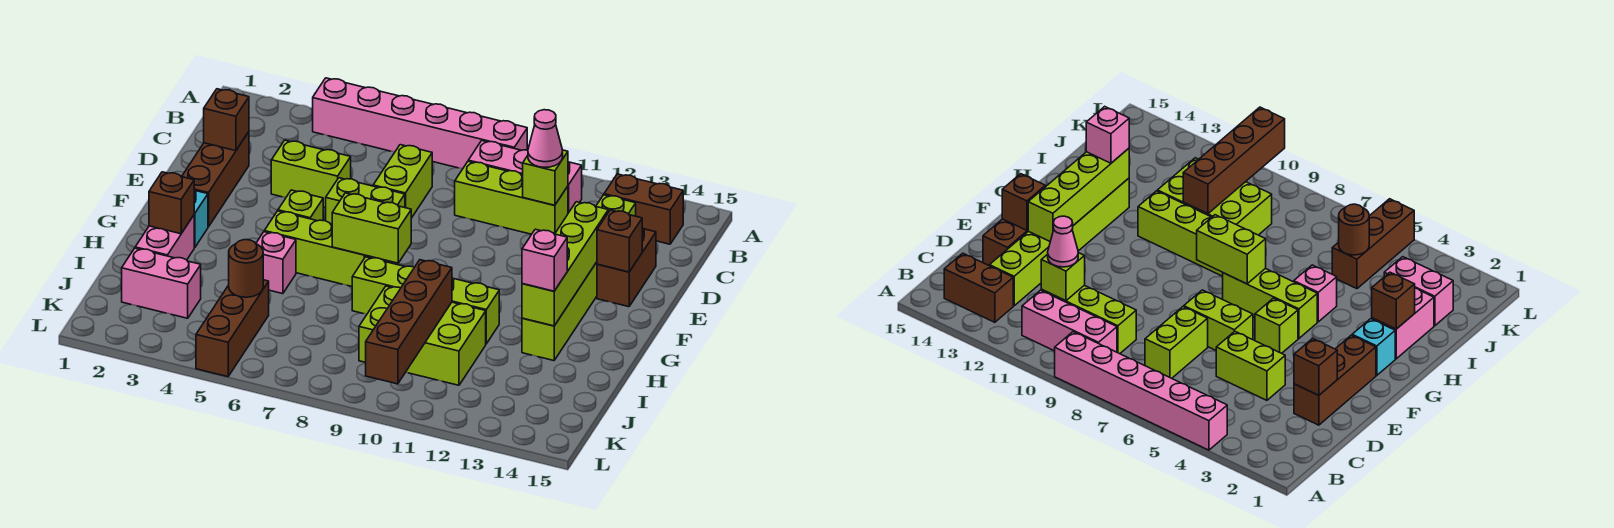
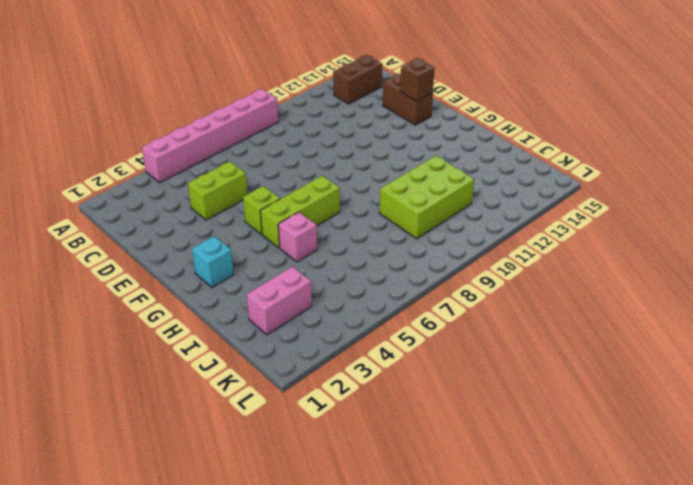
none -> pink 1x3 brick [468,141,582,213]
none -> lime 1x2 brick [373,145,432,218]
none -> lime 1x3 brick [455,161,568,234]

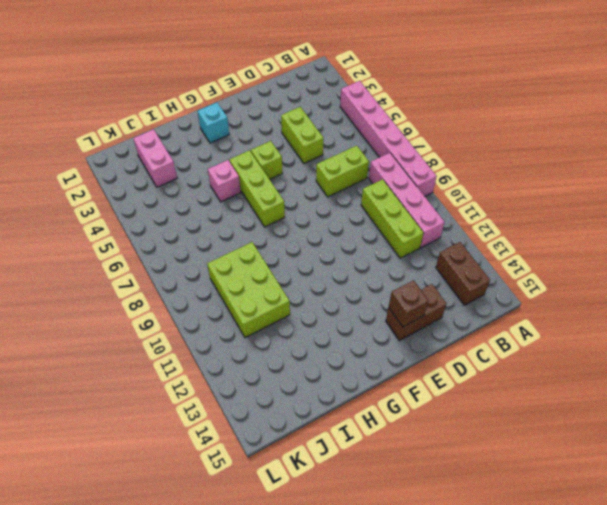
pink 1x4 brick [369,153,445,248] -> pink 1x3 brick [468,141,582,213]
none -> lime 1x6 brick [522,195,636,361]
none -> brown 1x3 brick [182,132,249,227]
none -> lime 1x2 brick [326,178,405,224]

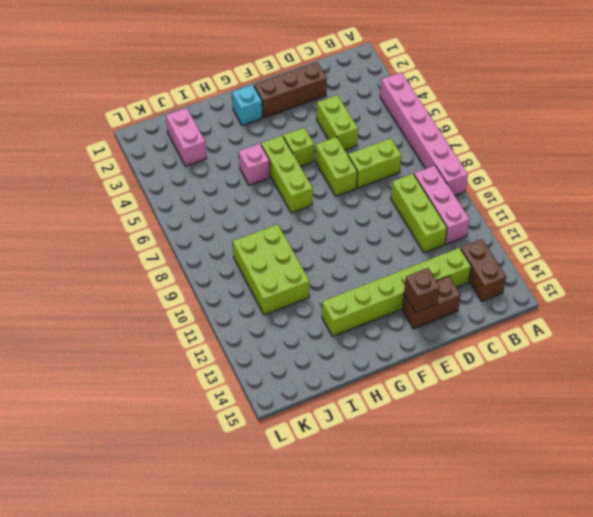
none -> pink 1x2 brick [135,215,194,260]
none -> lime 1x4 brick [352,257,499,344]
none -> brown 1x3 brick [196,280,269,377]

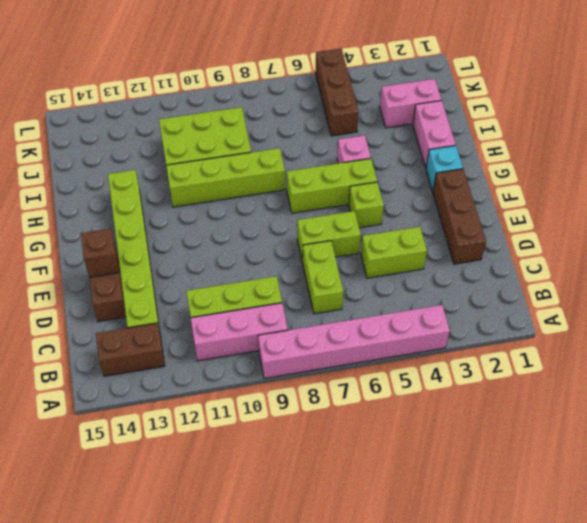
none -> lime 1x1 brick [523,150,568,205]
none -> brown 1x1 brick [204,89,249,151]
none -> lime 1x4 brick [522,202,608,326]

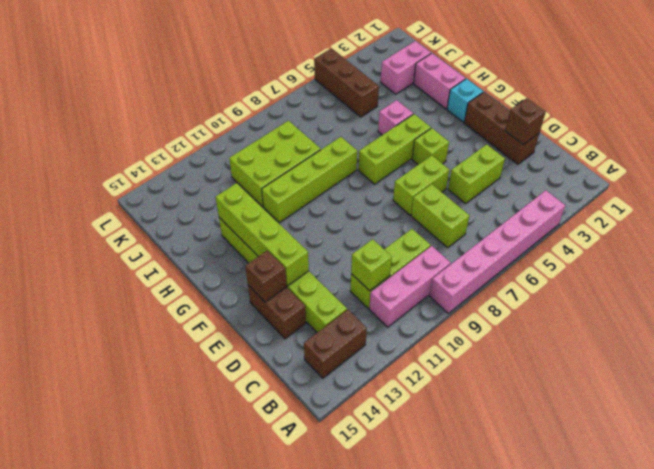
none -> lime 1x2 brick [332,193,411,263]
none -> brown 1x1 brick [149,172,194,234]
none -> brown 1x4 brick [366,260,452,384]

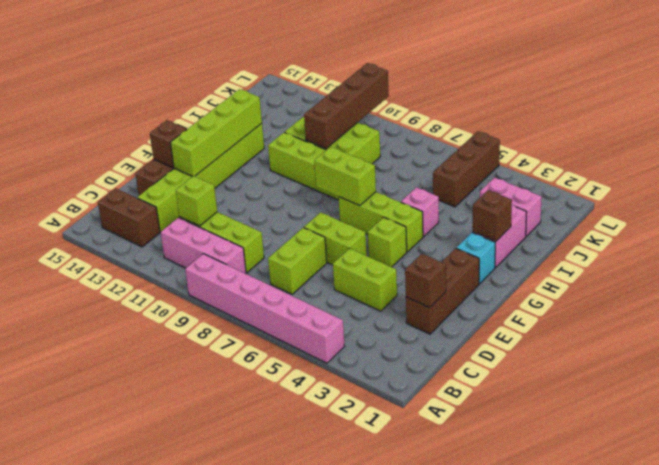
none -> brown 1x1 round brick [229,240,263,297]
none -> pink 1x1 cone [528,110,563,167]
none -> pink 1x1 brick [522,229,567,291]

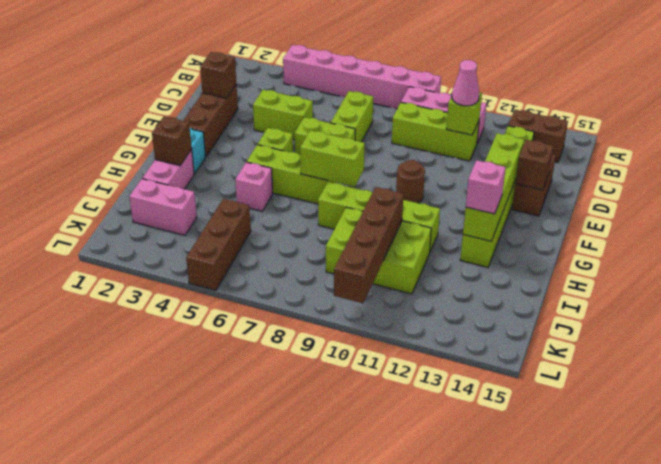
brown 1x1 round brick [396,160,425,203] -> brown 1x1 round brick moved to [229,240,263,297]

